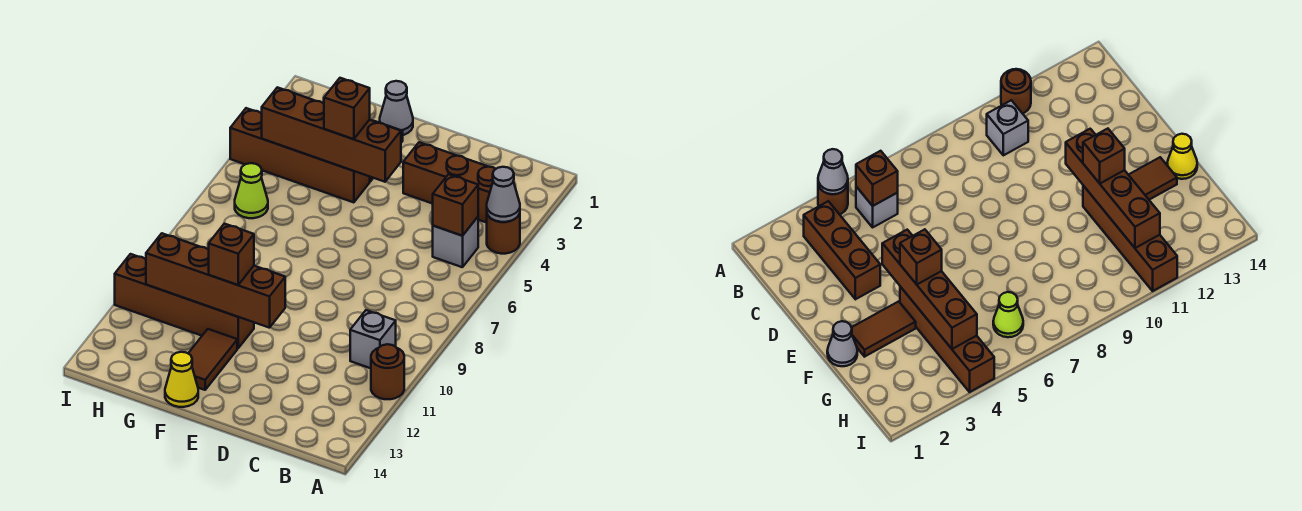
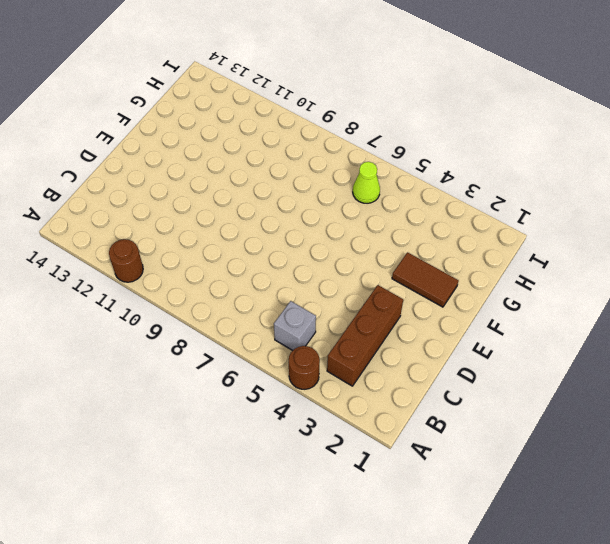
none -> grey 1x1 brick [350,310,396,368]
none -> grey 1x1 cone [380,81,413,135]
none -> brown 1x4 brick [230,108,370,202]

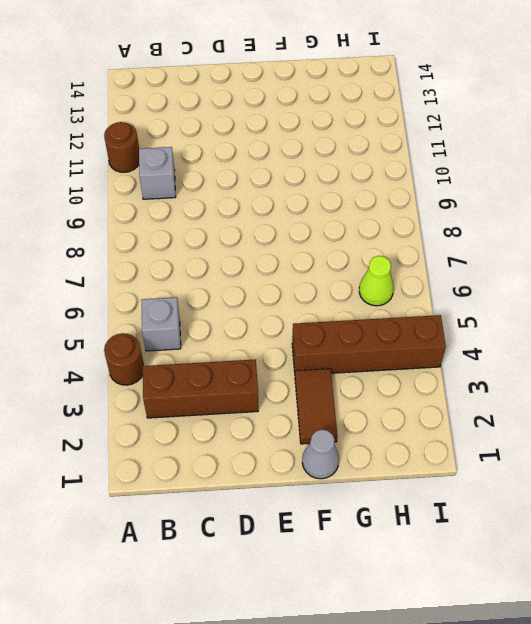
none -> brown 1x4 brick [115,254,254,348]
none -> brown 1x2 tile [188,329,237,390]
none -> yellow 1x1 cone [165,352,198,407]

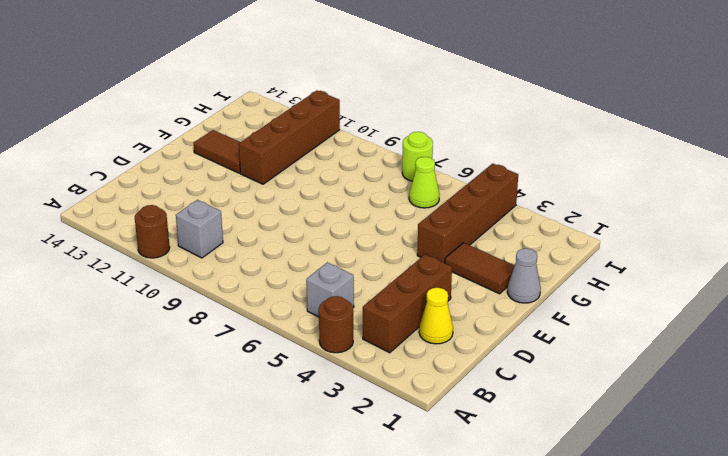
yellow 1x1 cone [419,288,453,344] -> yellow 1x1 cone moved to [165,352,198,407]
lime 1x1 round brick [402,132,433,181] -> none
none -> grey 1x1 cone [487,167,520,222]
none -> brown 1x1 brick [433,174,478,236]
none -> brown 1x4 brick [262,87,401,182]

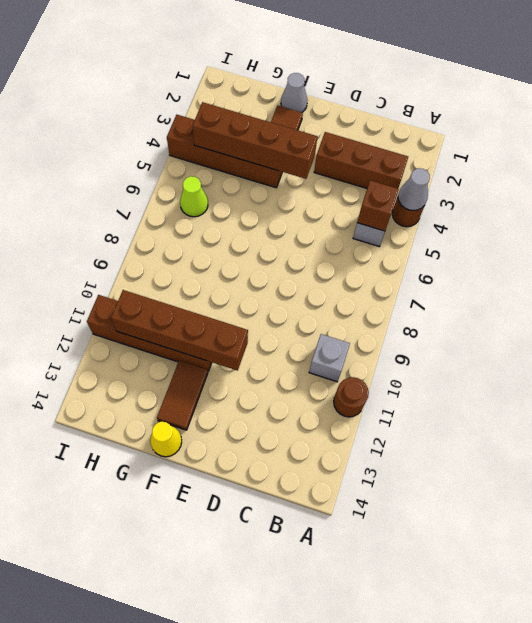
none -> brown 1x1 brick [324,78,370,139]
none -> brown 1x1 brick [209,224,254,285]

